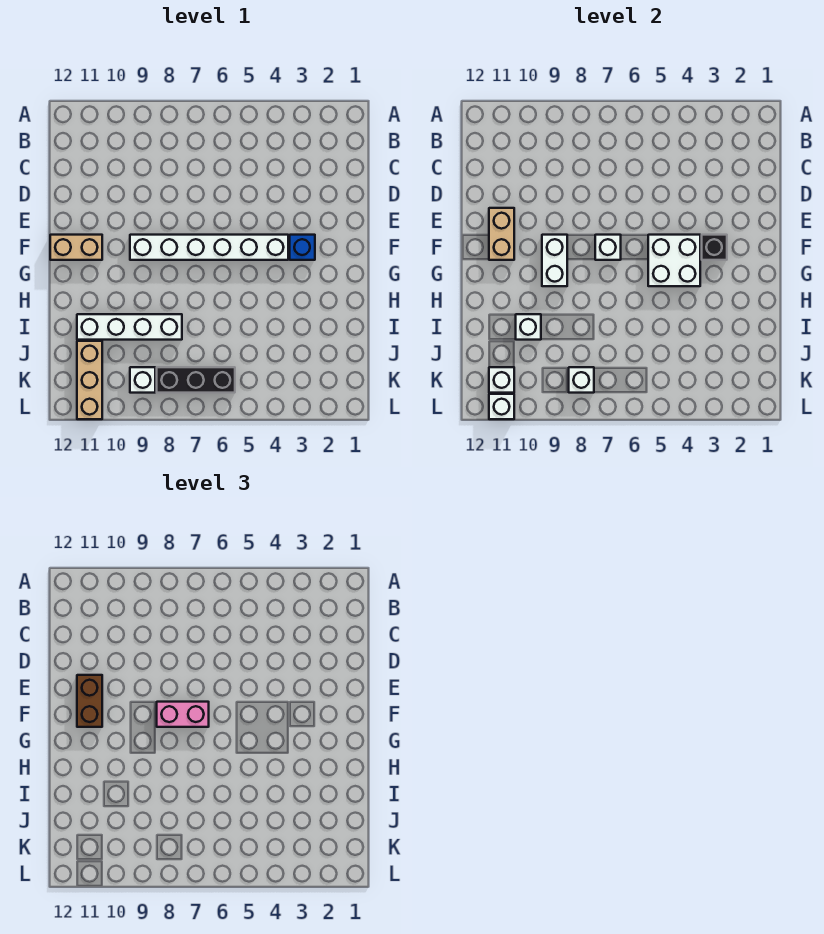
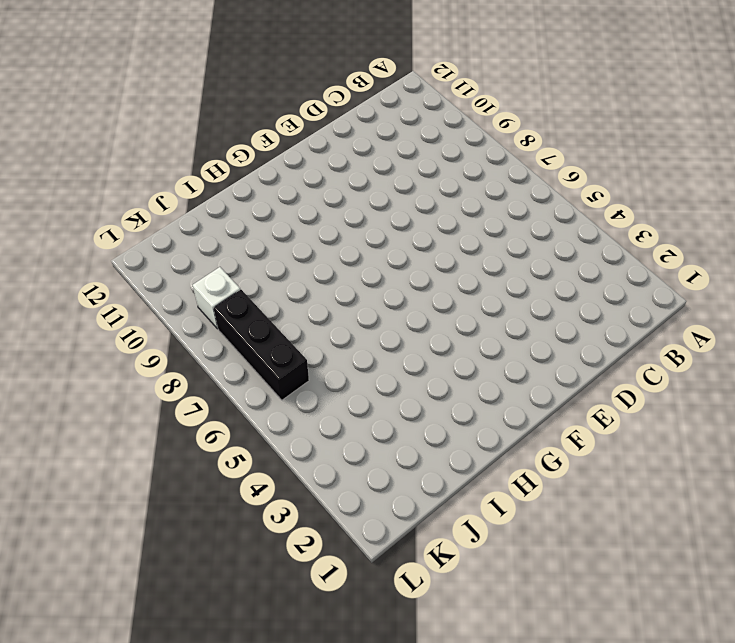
none -> blue 1x1 brick [290,235,315,260]
none -> white 1x6 brick [130,235,288,260]
none -> tan 1x2 brick [50,235,102,260]

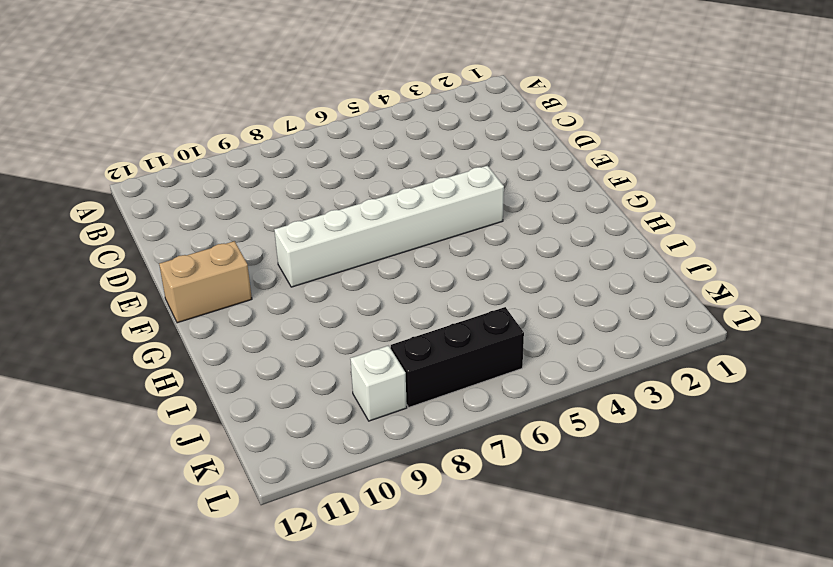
none -> blue 1x1 brick [290,235,315,260]
none -> white 1x4 brick [77,314,182,340]
none -> tan 1x3 brick [77,341,102,419]

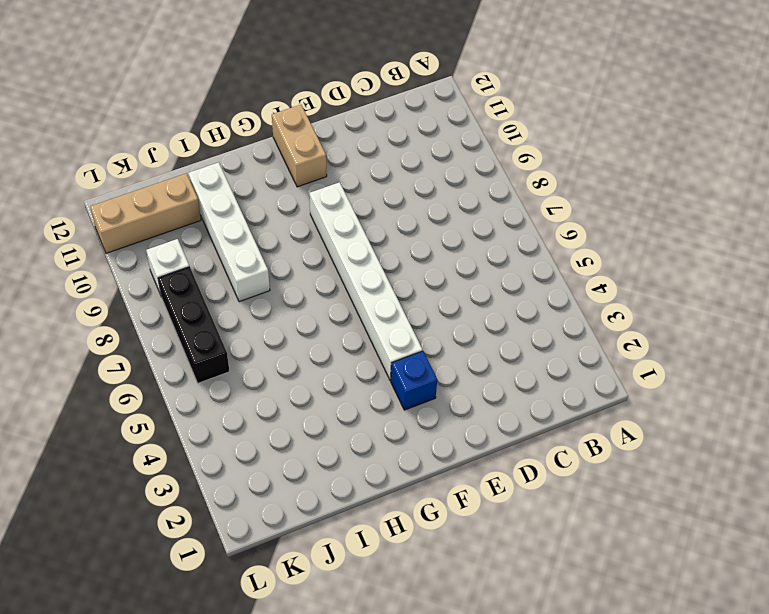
none -> tan 1x2 brick [489,208,514,260]
none -> black 1x1 brick [702,235,727,260]
none -> white 2x2 brick [648,235,700,286]

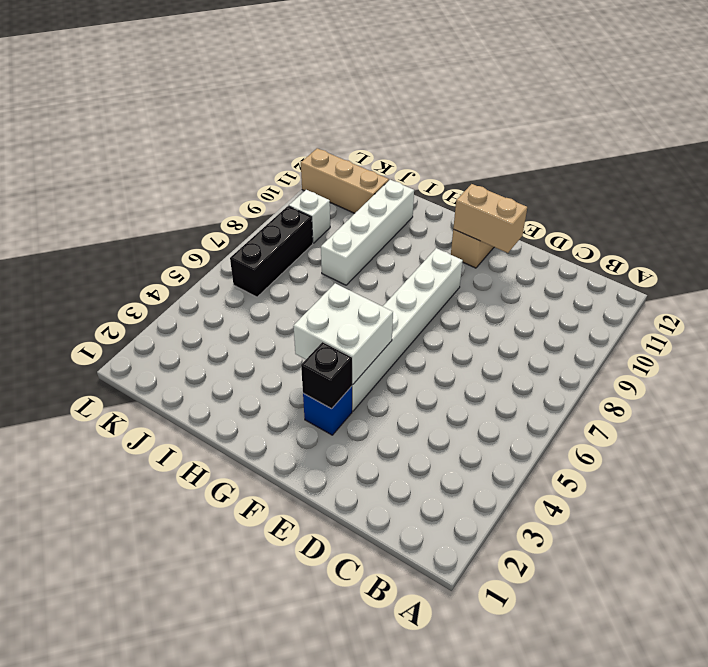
none -> white 1x1 brick [595,235,621,260]
none -> white 1x2 brick [542,235,567,286]
none -> white 1x1 brick [516,314,541,340]

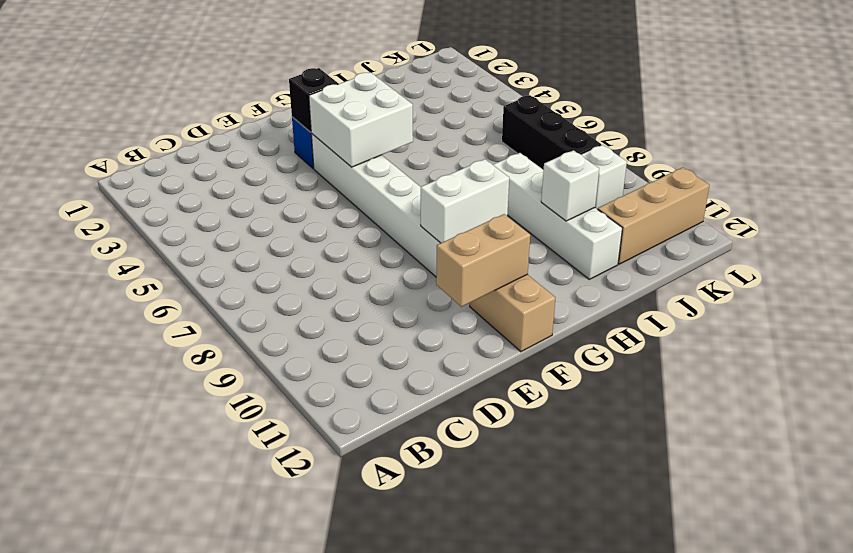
none -> white 1x1 brick [595,235,621,260]
none -> white 1x1 brick [569,367,594,393]
none -> white 1x1 brick [489,367,514,393]

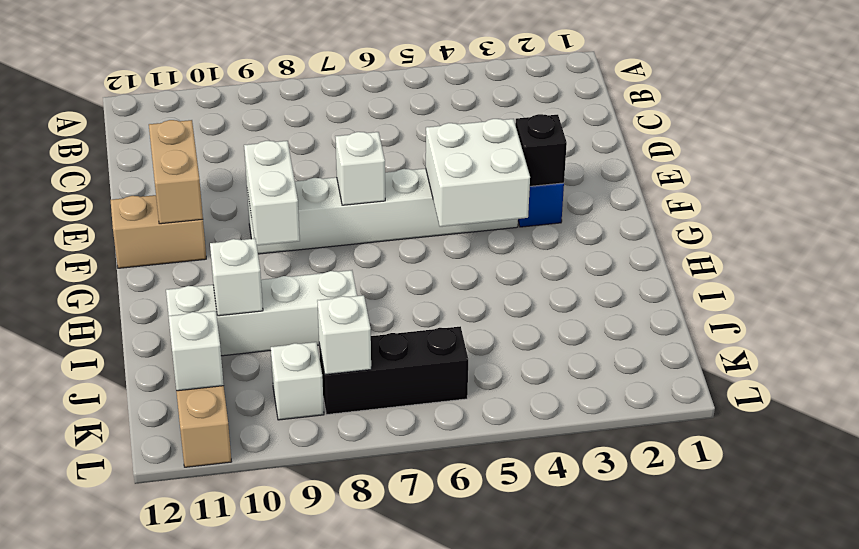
none -> white 1x1 brick [489,394,514,419]
none -> brown 1x2 brick [77,675,102,727]
none -> pink 1x2 brick [157,702,209,727]

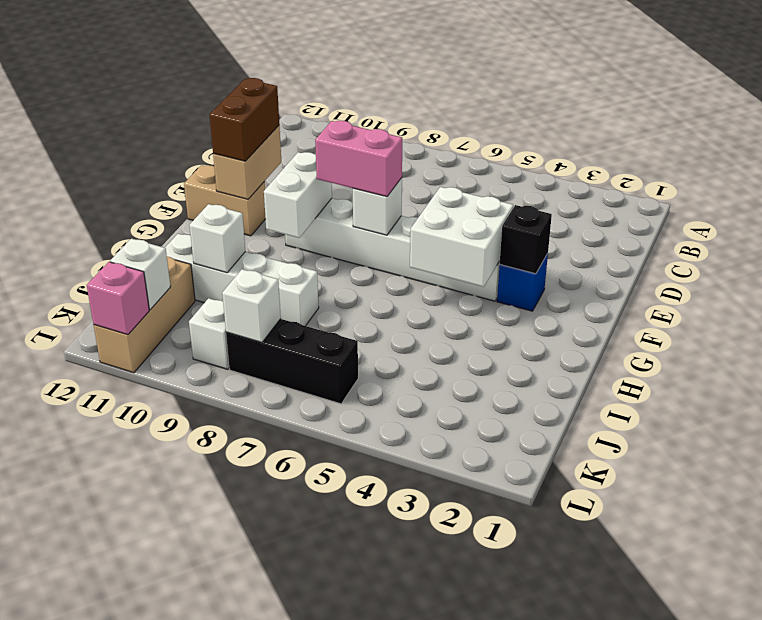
pink 1x1 brick [87,262,149,335] -> white 1x1 brick [489,394,514,419]

